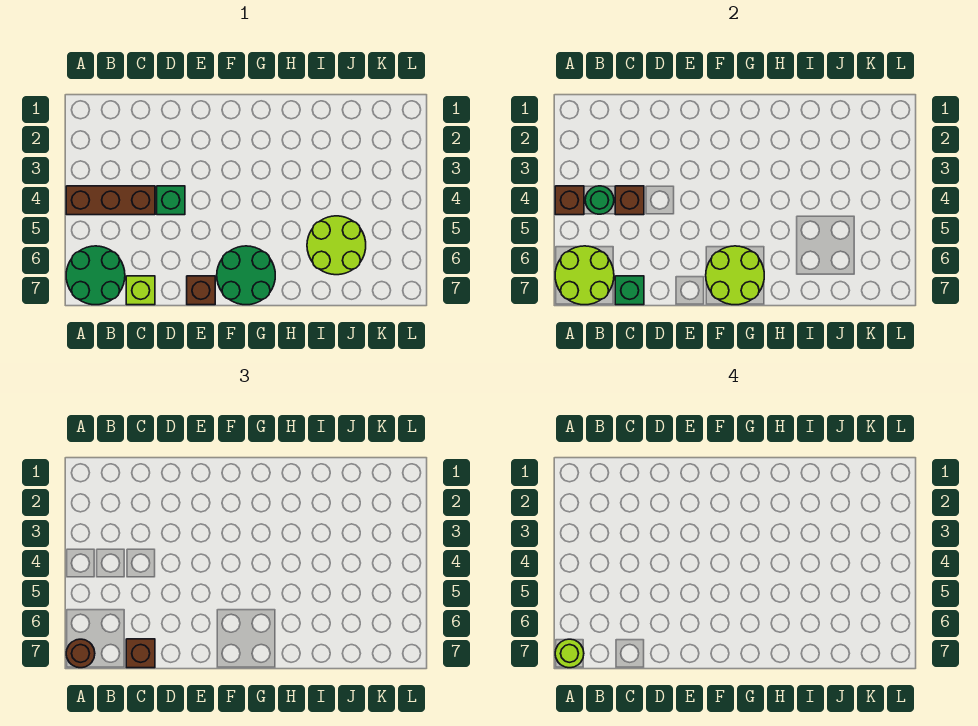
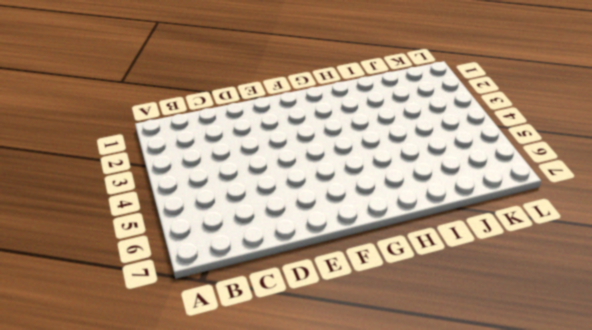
none -> brown 1x3 brick [66,186,155,215]
none -> green 2x2 round brick [66,246,125,305]
none -> lime 1x1 brick [126,276,155,305]

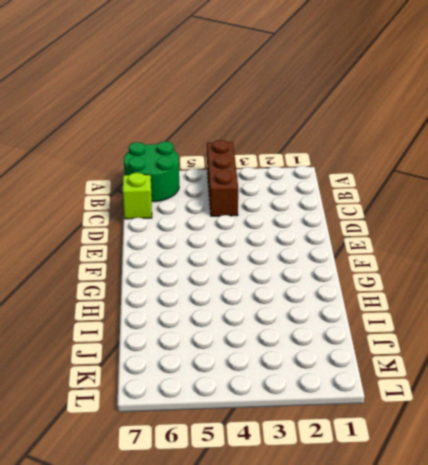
none -> green 1x1 brick [157,186,185,215]
none -> brown 1x1 brick [187,276,215,305]
none -> green 2x2 round brick [217,246,275,305]

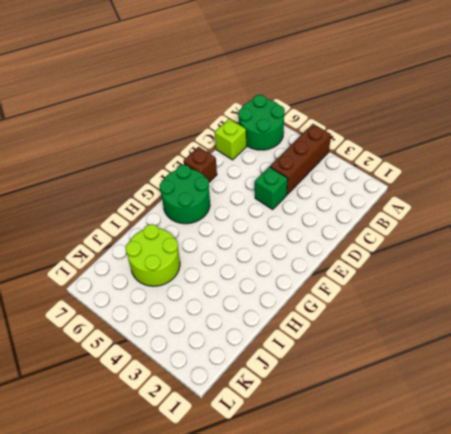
none -> brown 1x1 brick [555,186,584,215]
none -> lime 2x2 round brick [555,246,614,305]
none -> green 1x1 round brick [585,186,614,214]

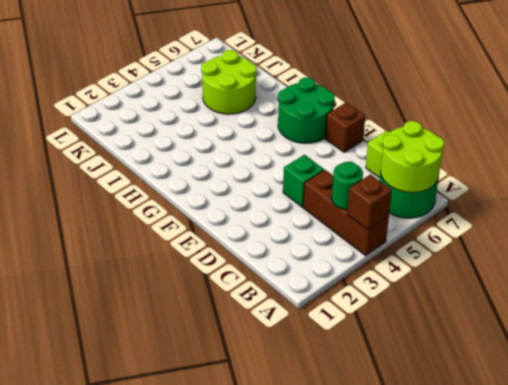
none -> brown 1x1 brick [615,186,644,215]
none -> green 1x1 brick [615,276,644,305]
none -> lime 2x2 round brick [706,246,764,305]

